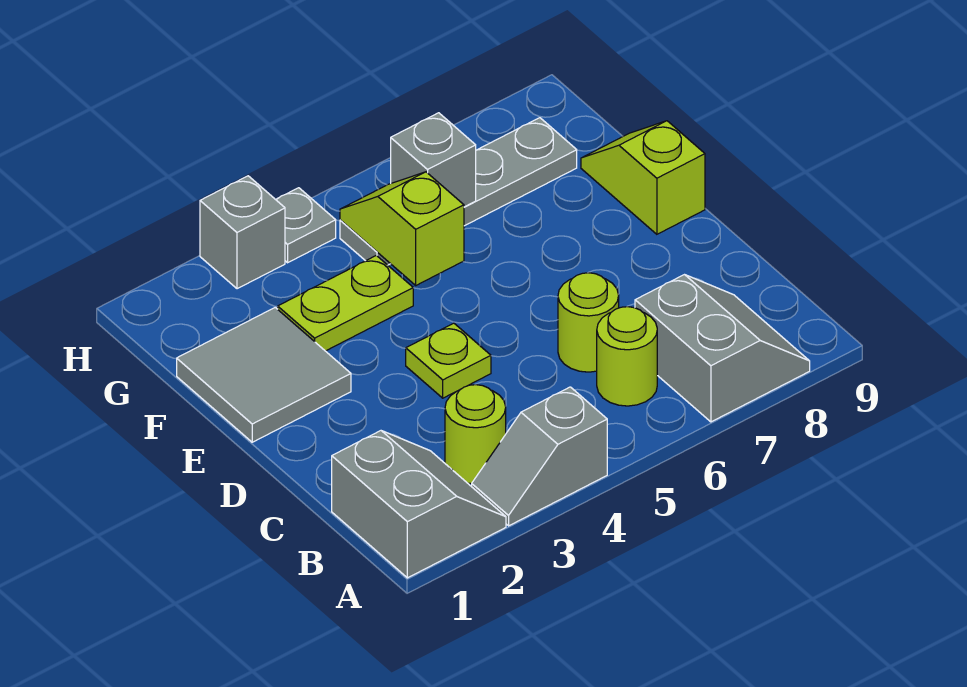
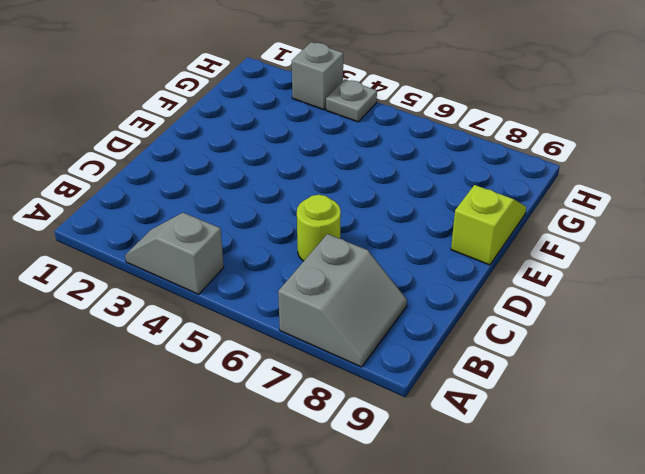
none -> grey 2x2 slope [332,431,506,578]
none -> lime 1x1 round brick [445,385,506,484]
none -> lime 1x1 round brick [597,307,657,406]

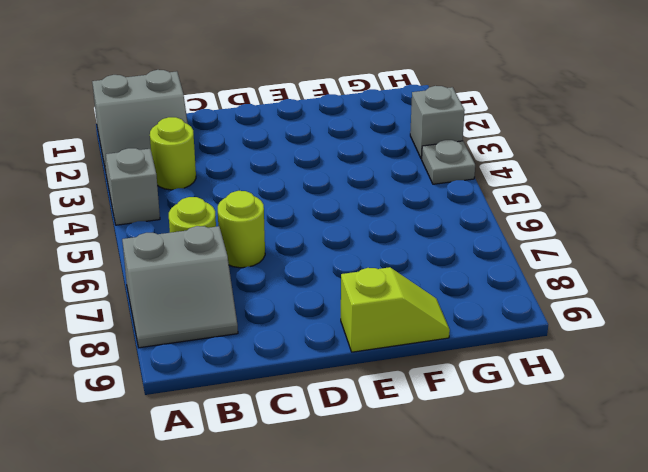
none -> lime 1x1 plate [406,323,491,398]
none -> grey 2x2 tile [177,308,351,442]
none -> lime 1x2 plate [278,255,413,351]

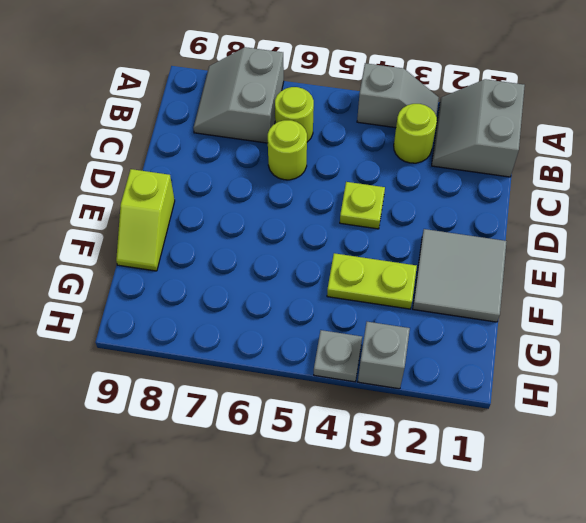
none -> grey 1x4 plate [340,118,577,265]
none -> lime 1x2 slope [340,172,464,285]
none -> grey 1x1 brick [391,113,476,207]

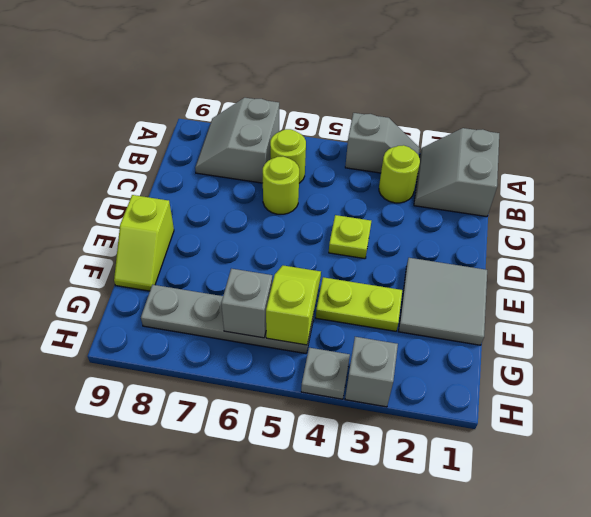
lime 1x2 slope [266,265,321,345] -> lime 1x2 slope turned to [340,172,464,285]

